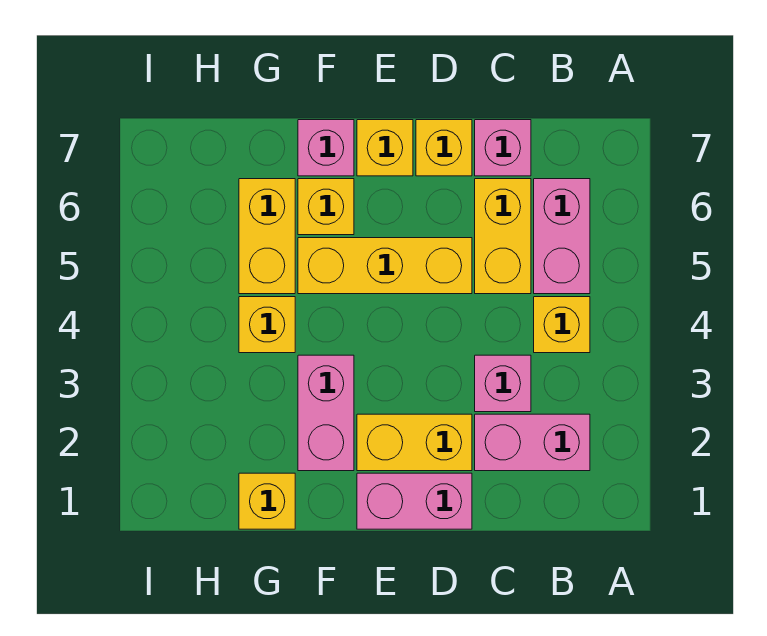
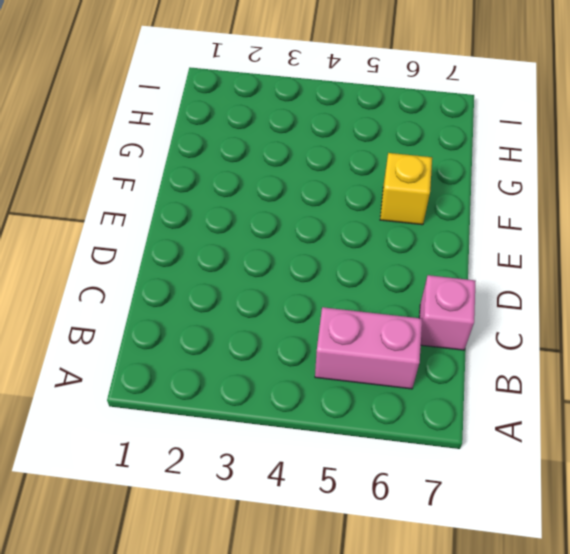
none -> pink 1x2 brick [475,414,590,471]
none -> yellow 1x1 brick [534,297,590,353]
none -> pink 1x1 brick [475,355,531,412]

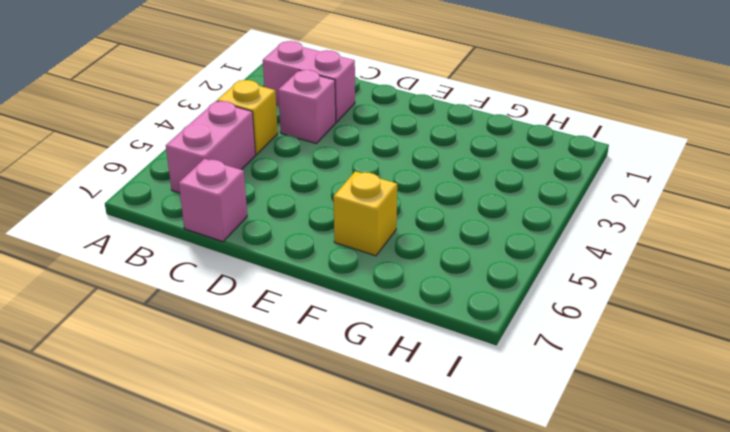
none -> yellow 1x2 brick [475,179,531,294]
none -> pink 1x2 brick [357,473,472,529]
none -> yellow 1x2 brick [357,414,472,471]

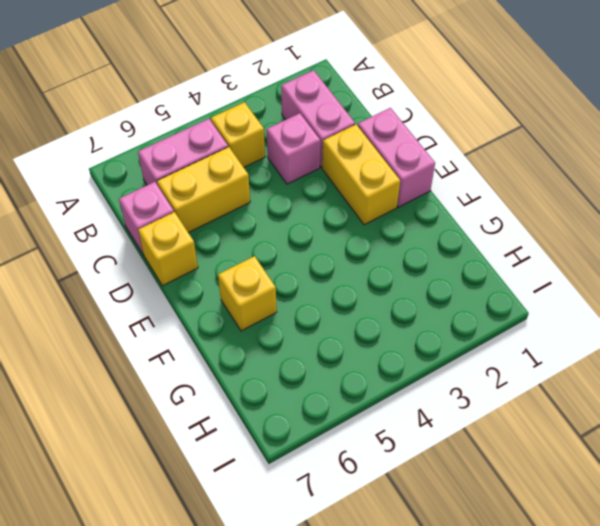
none -> yellow 1x3 brick [298,238,472,294]
none -> yellow 1x1 brick [357,120,413,176]
none -> pink 1x2 brick [298,355,354,471]

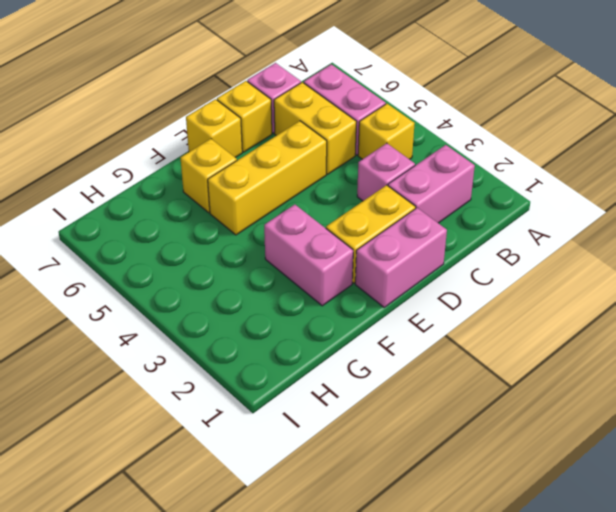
none -> pink 1x1 brick [298,120,354,176]
none -> yellow 1x1 brick [239,473,295,529]
none -> yellow 1x1 brick [239,297,295,353]

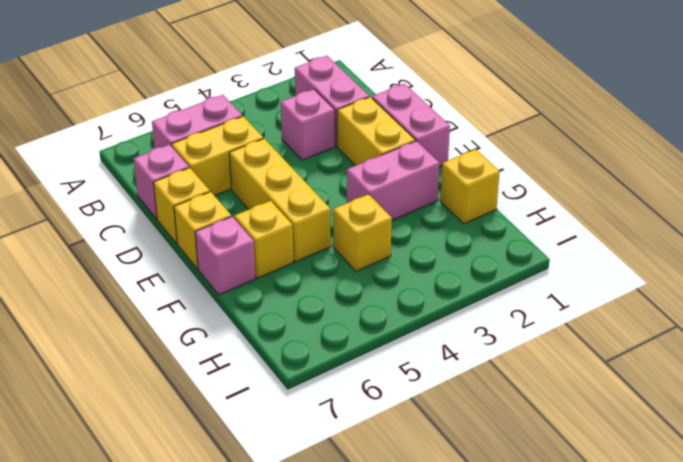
none -> yellow 1x1 brick [534,297,590,353]
none -> yellow 1x2 brick [239,179,295,294]

